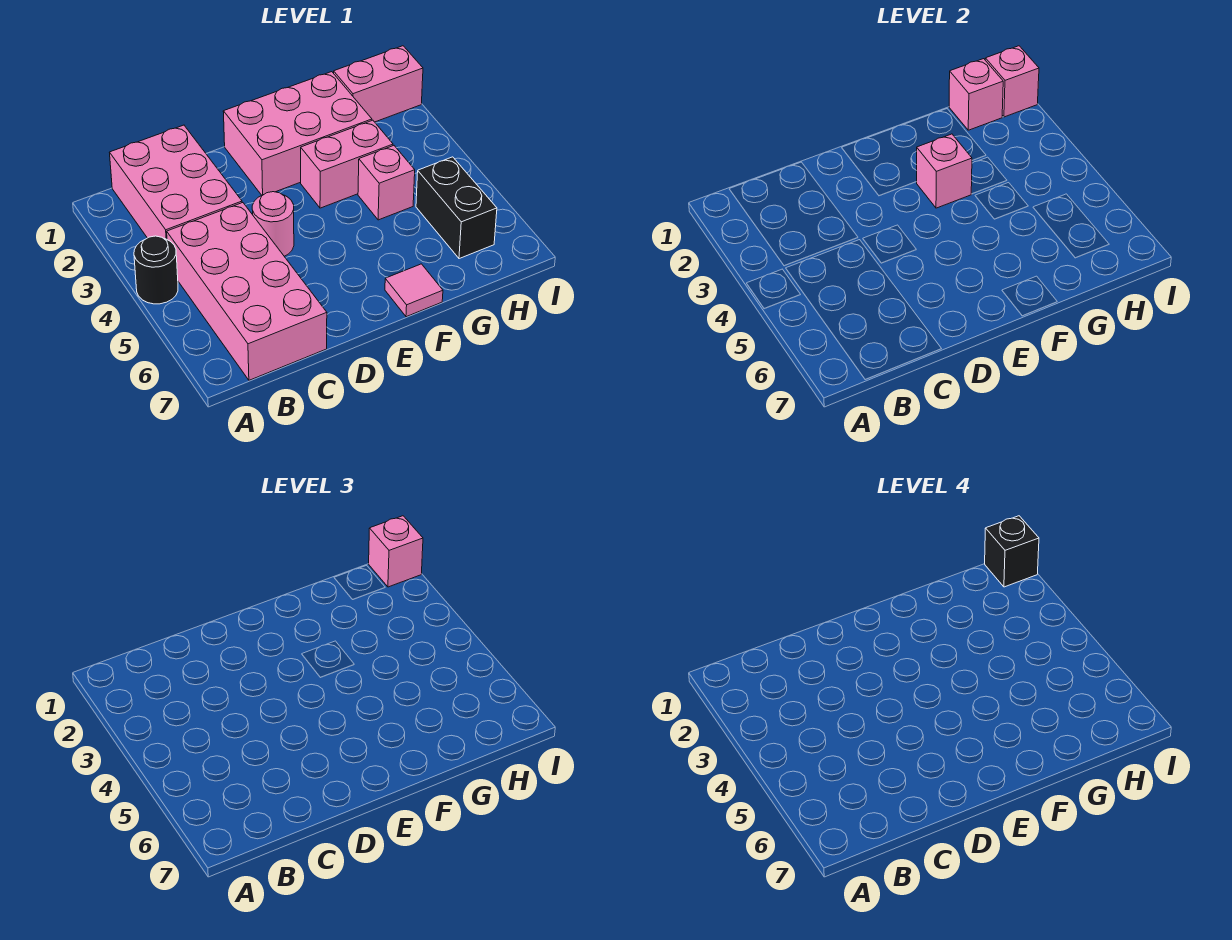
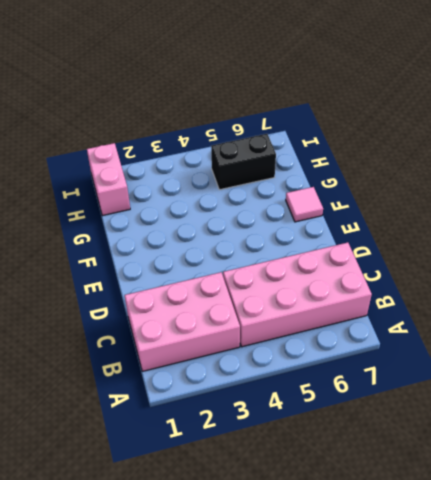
none -> black 1x1 round brick [134,236,178,304]
none -> pink 1x1 round brick [252,192,294,256]
none -> pink 2x3 brick [223,72,372,195]

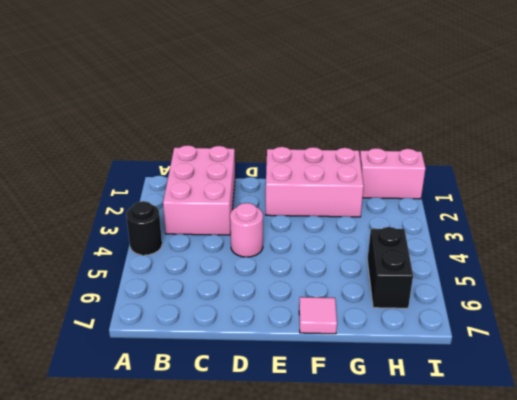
none -> pink 2x4 brick [167,203,327,380]
none -> pink 1x2 brick [301,120,393,208]
none -> pink 1x1 brick [358,146,415,220]

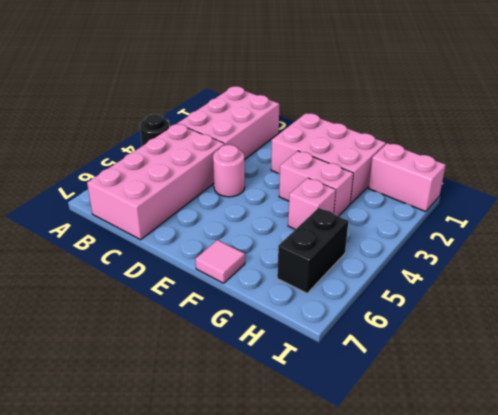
none -> pink 1x1 brick [917,134,972,208]
none -> pink 1x1 brick [949,59,1003,130]
none -> pink 1x1 brick [985,46,1039,117]

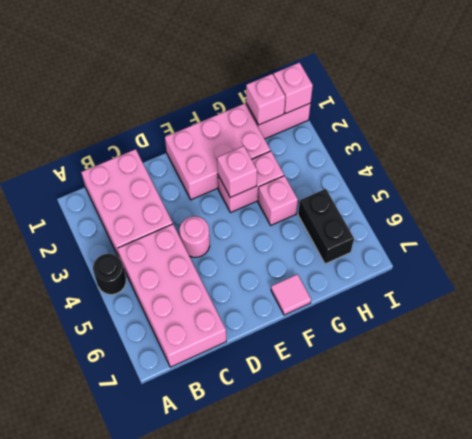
none -> pink 1x1 brick [369,516,423,587]
none -> black 1x1 brick [985,516,1039,587]

